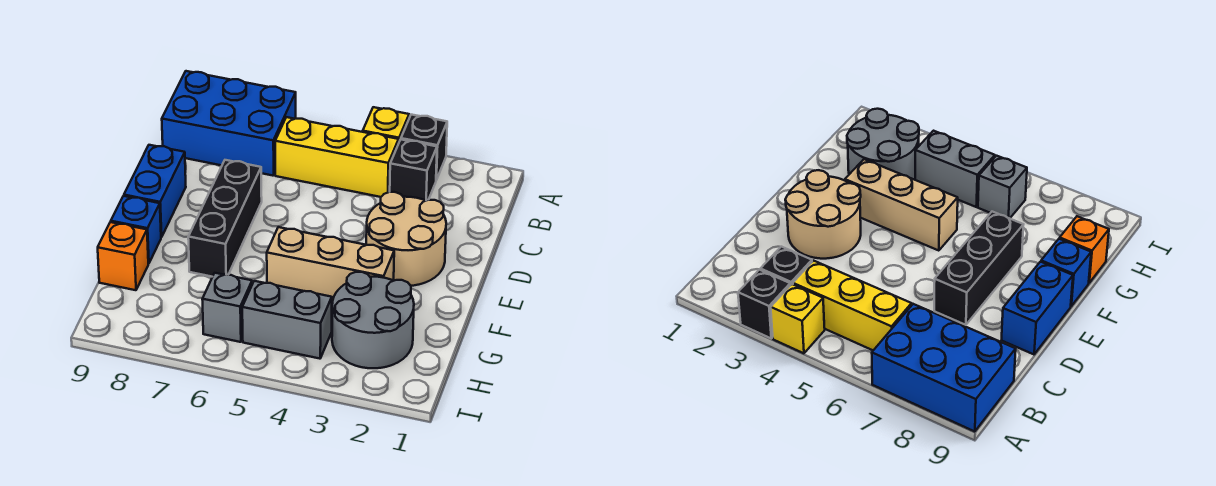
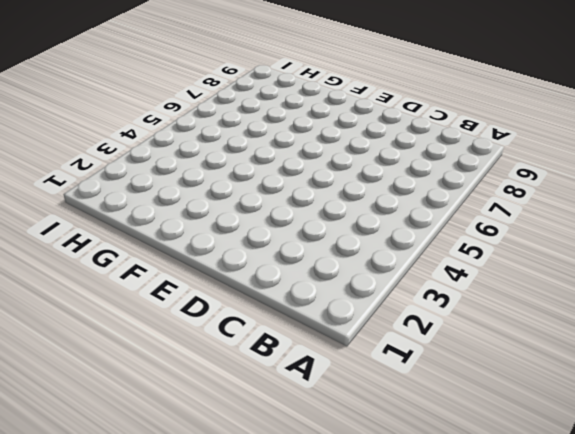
none -> black 1x1 brick [401,115,447,180]
none -> yellow 1x1 brick [363,107,409,142]
none -> blue 2x3 brick [162,71,296,176]

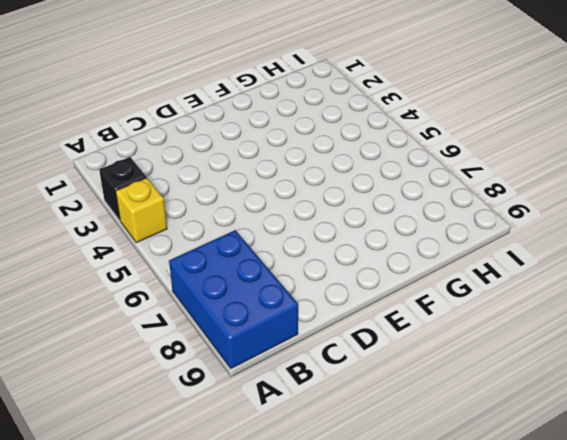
none -> black 1x1 brick [390,140,437,200]
none -> yellow 1x3 brick [275,117,399,197]
none -> tan 2x2 round brick [366,192,446,286]

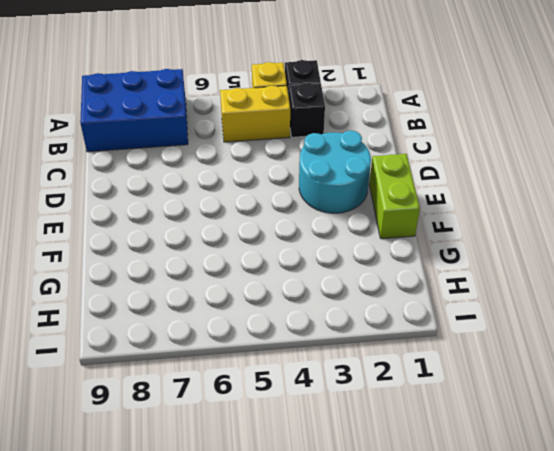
yellow 1x2 brick [220,86,290,142] -> yellow 1x3 brick [275,117,399,197]
cyan 2x2 round brick [299,131,371,213] -> tan 2x2 round brick [366,192,446,286]
lime 1x2 brick [369,154,420,239] -> none
none -> black 1x3 brick [188,160,262,277]
none -> blue 1x2 brick [124,145,186,237]
none -> tan 1x3 brick [267,227,394,301]

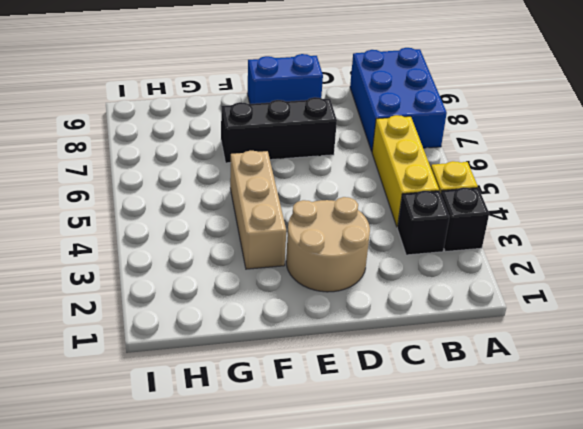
none -> blue 1x1 brick [111,196,161,264]
none -> grey 2x2 round brick [332,272,414,368]
none -> orange 1x1 brick [98,222,148,290]

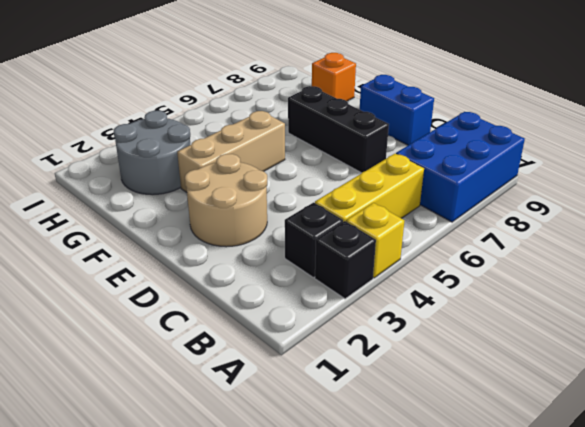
none -> blue 1x1 brick [111,196,161,264]
none -> grey 1x2 brick [242,281,332,359]
none -> grey 1x1 brick [202,273,252,342]

